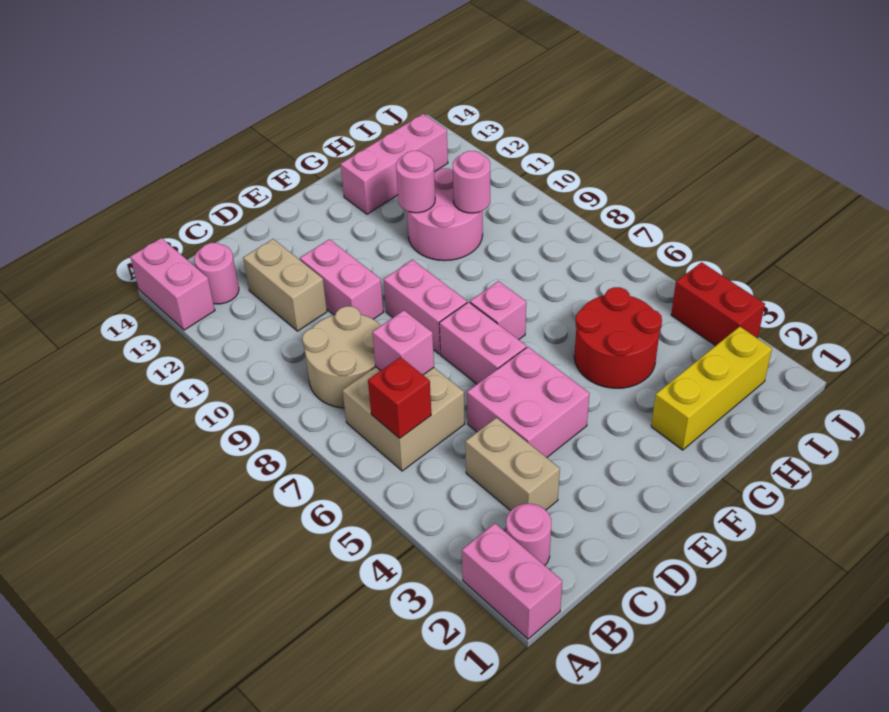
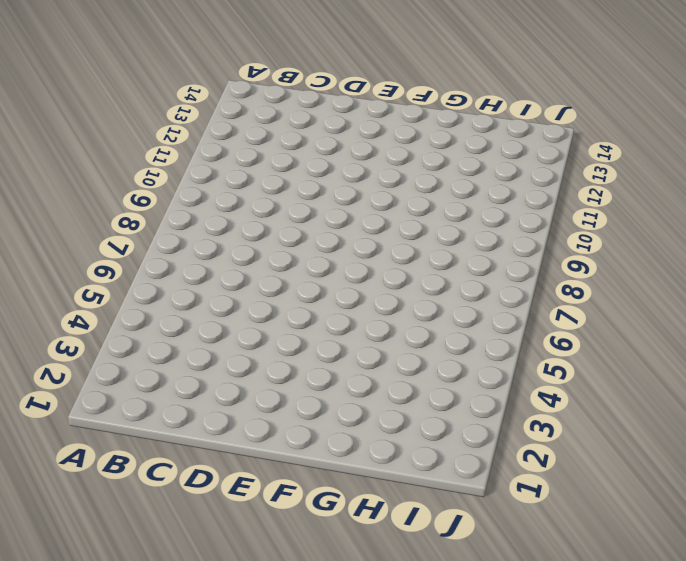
none -> pink 1x2 brick [462,523,562,639]
none -> pink 1x2 brick [130,238,215,330]
none -> pink 1x1 round brick [506,504,551,565]

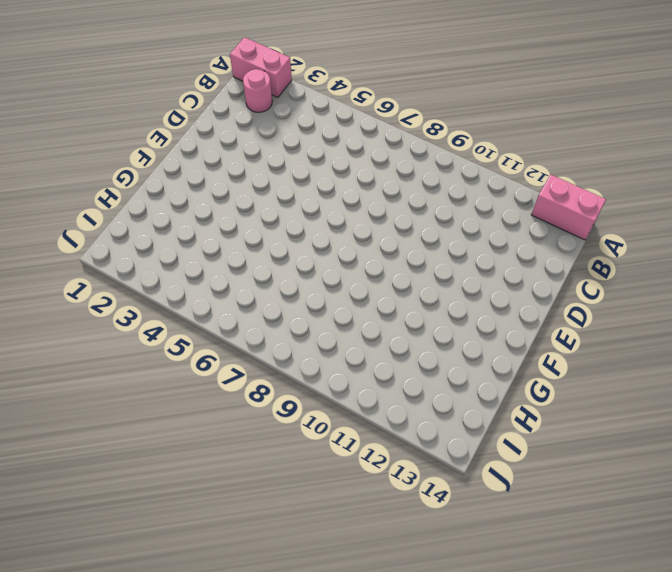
none -> tan 2x2 brick [342,367,465,471]
none -> tan 2x2 round brick [302,306,381,408]
none -> pink 1x1 round brick [194,243,239,304]

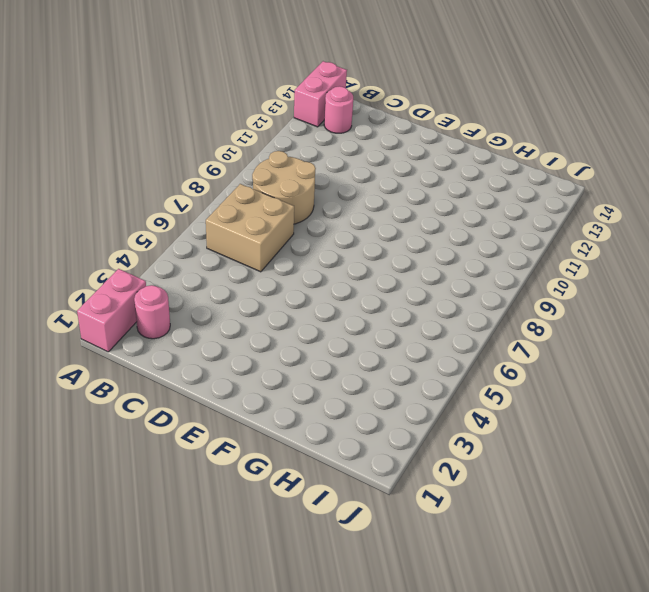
none -> tan 1x2 brick [465,418,560,511]
none -> tan 1x2 brick [243,239,327,331]
none -> pink 2x2 brick [467,347,590,458]

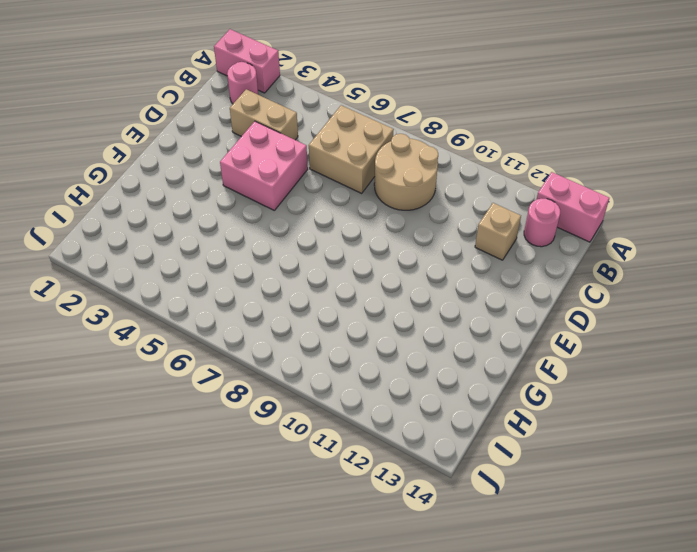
tan 1x1 brick [475,203,521,260] -> tan 1x2 brick [243,239,327,331]
none -> pink 1x2 brick [300,239,383,319]
none -> pink 1x2 brick [439,302,527,384]
none -> pink 1x2 brick [384,260,467,354]

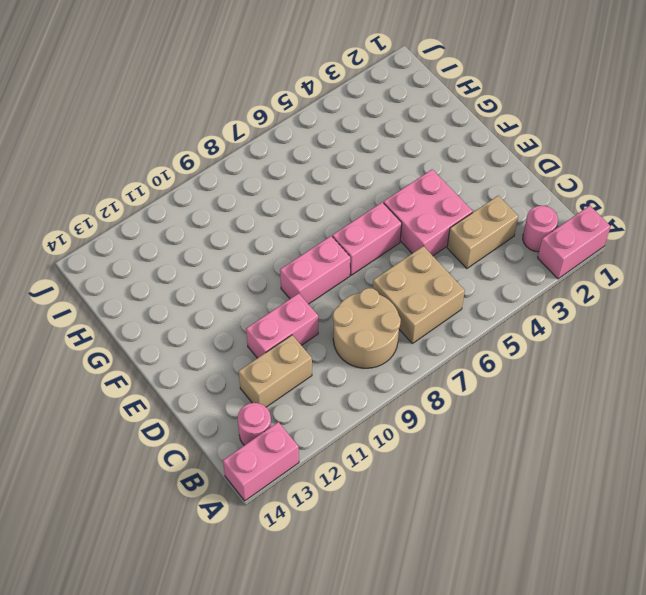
none -> pink 1x1 brick [470,281,526,340]
none -> yellow 1x3 brick [651,327,772,450]
none -> red 2x2 round brick [574,287,662,388]

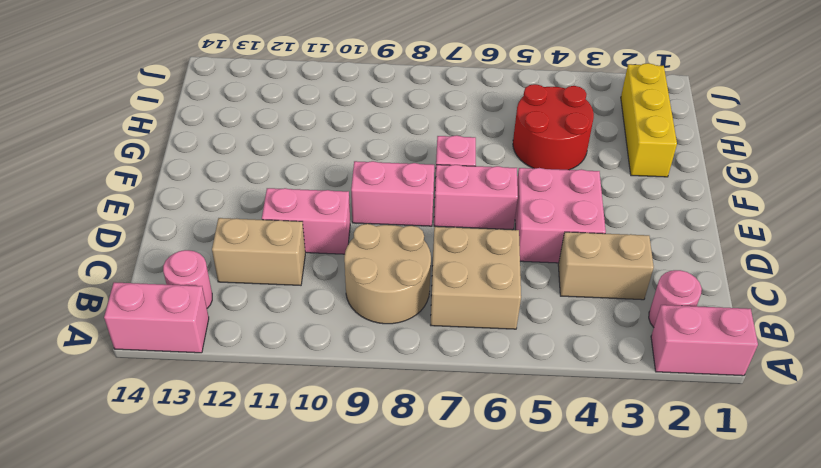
none -> pink 2x2 round brick [407,169,483,261]
none -> pink 1x3 brick [341,114,448,214]
none -> red 1x2 brick [671,262,765,346]

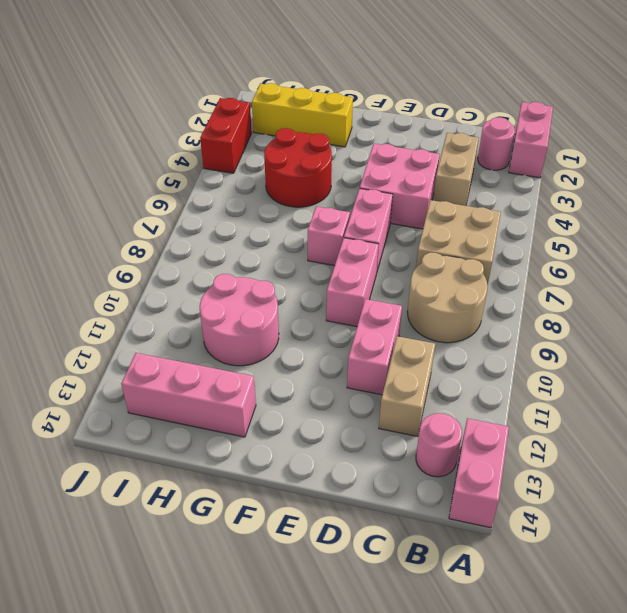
none -> red 1x1 brick [368,357,431,438]
none -> pink 1x1 brick [372,310,434,375]
none -> pink 1x1 round brick [396,151,435,213]

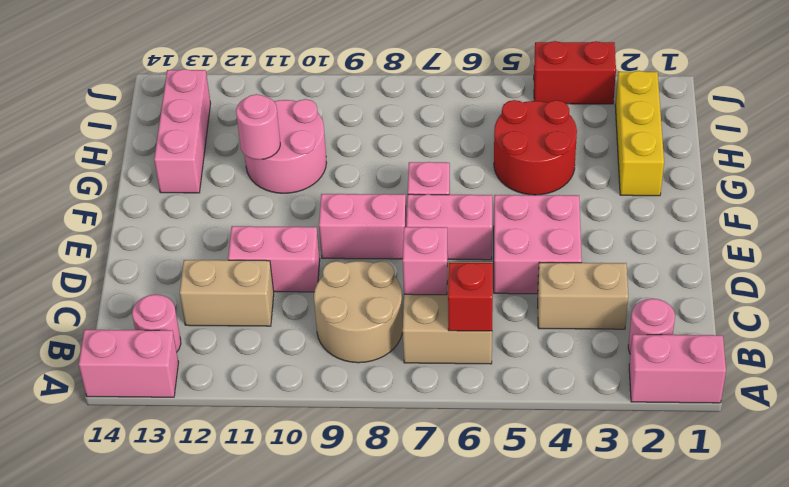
none -> pink 1x1 round brick [453,151,490,213]

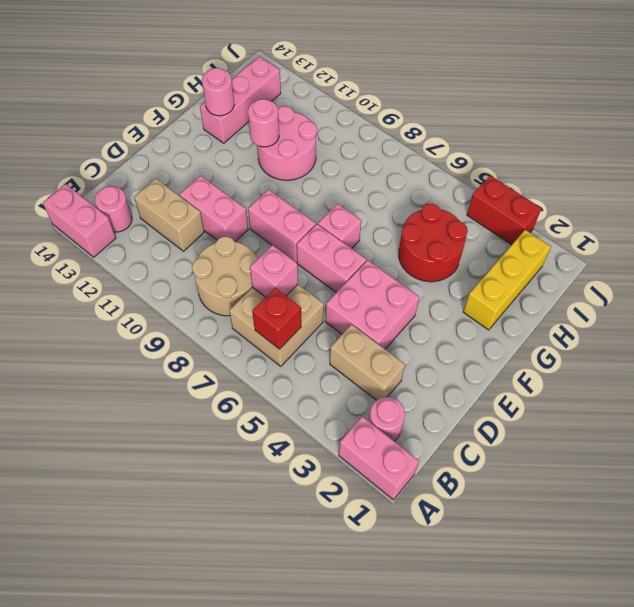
pink 1x1 round brick [202,68,234,116] -> pink 1x1 round brick moved to [453,151,490,213]

